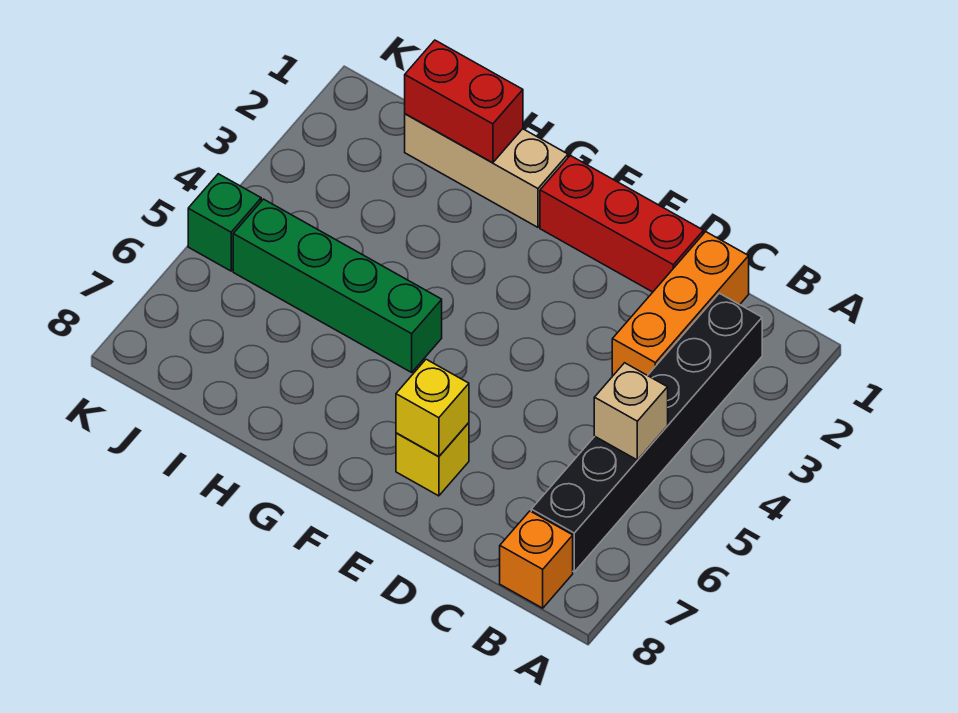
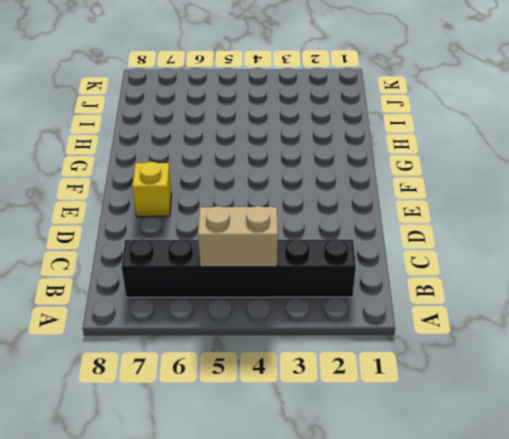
tan 1x2 brick [198,206,278,267] -> tan 1x1 brick [594,363,668,460]
none -> orange 1x1 brick [500,511,573,608]
none -> orange 1x3 brick [612,232,749,376]

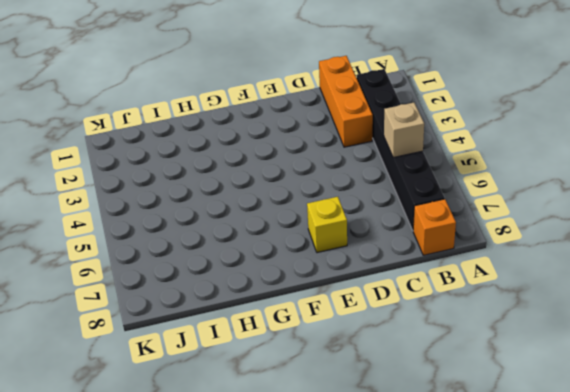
none -> red 1x3 brick [540,156,703,292]
none -> tan 1x3 brick [405,114,568,227]

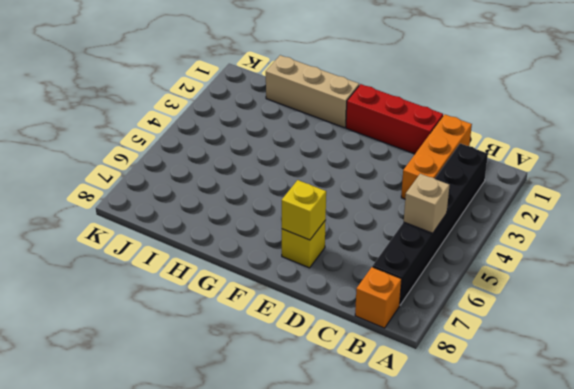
none -> green 1x4 brick [233,199,442,372]
none -> green 1x1 brick [188,174,261,271]

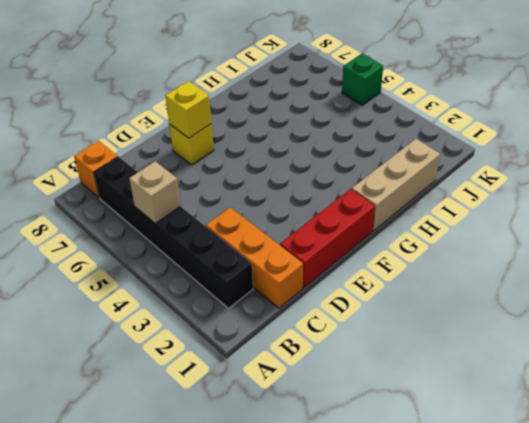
none -> green 1x4 brick [233,199,442,372]
none -> red 1x2 brick [405,40,523,163]

